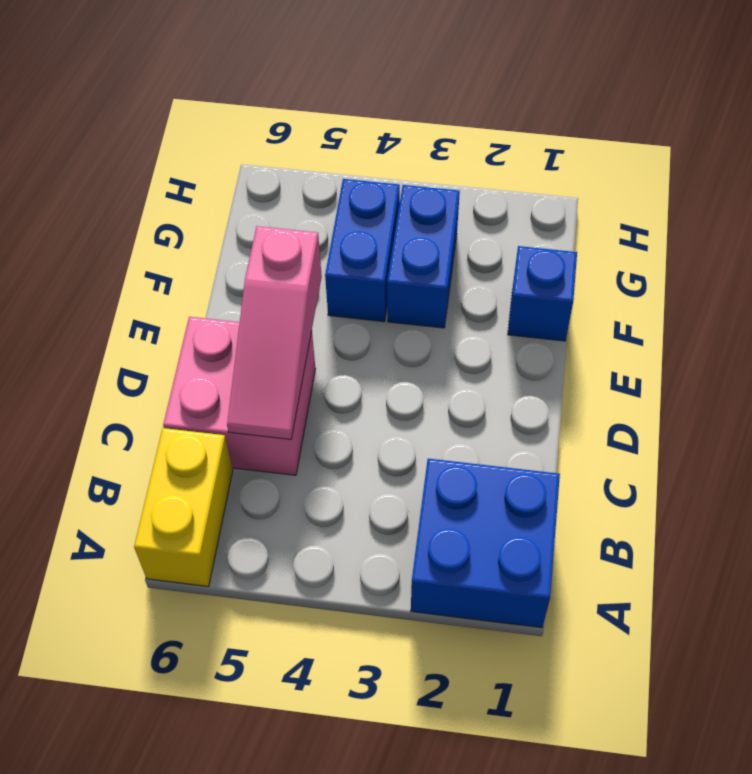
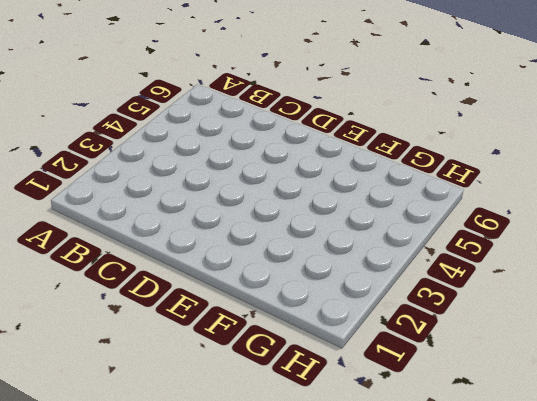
none -> blue 2x2 brick [411,459,560,628]
none -> yellow 1x2 brick [134,428,233,587]

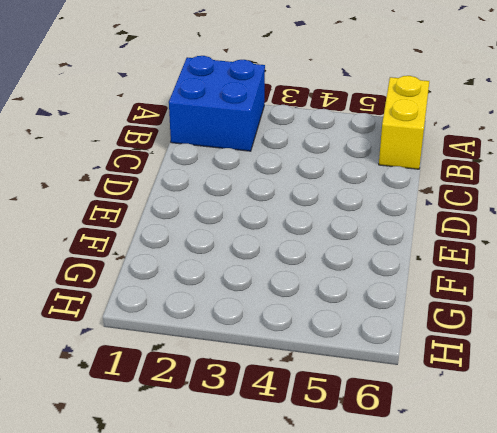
none -> pink 2x2 brick [163,317,316,475]
none -> blue 1x1 brick [508,246,577,341]

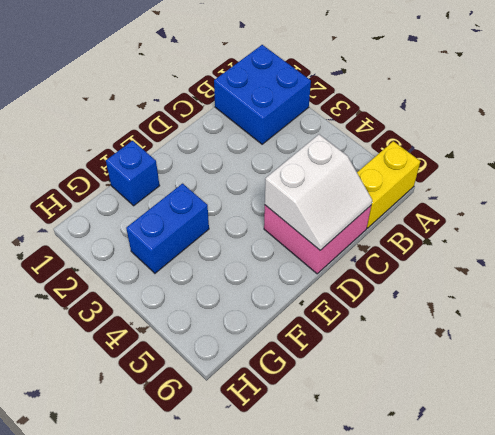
white 2x2 slope [265,134,372,250] -> pink 1x3 slope [227,226,322,439]
none -> blue 1x2 brick [325,179,400,322]

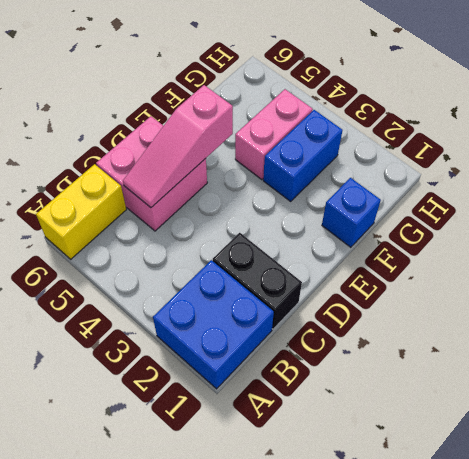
black 1x2 brick [213,233,302,329] -> none
pink 1x2 brick [235,89,313,180] -> blue 1x2 brick [325,179,400,322]

